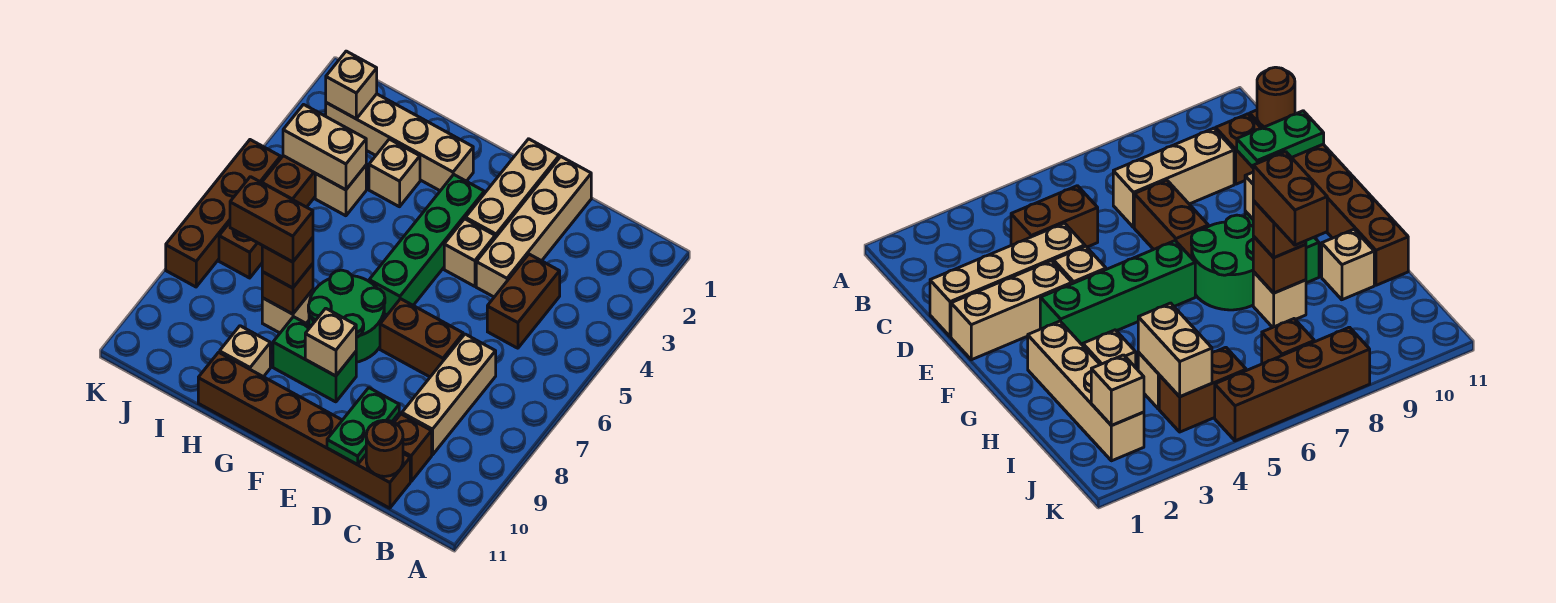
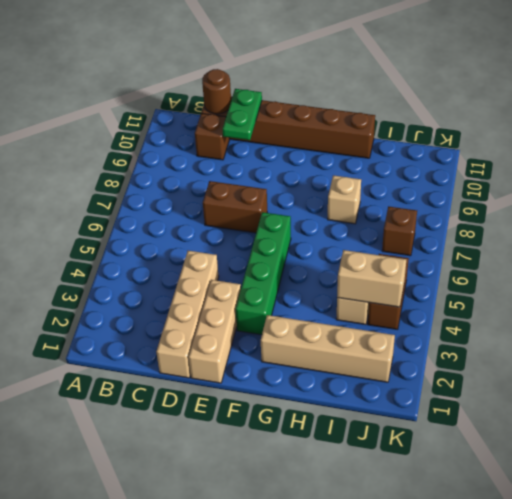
none -> brown 1x2 brick [487,254,560,348]
none -> tan 1x3 brick [402,334,496,455]
none -> tan 1x1 brick [444,219,495,286]

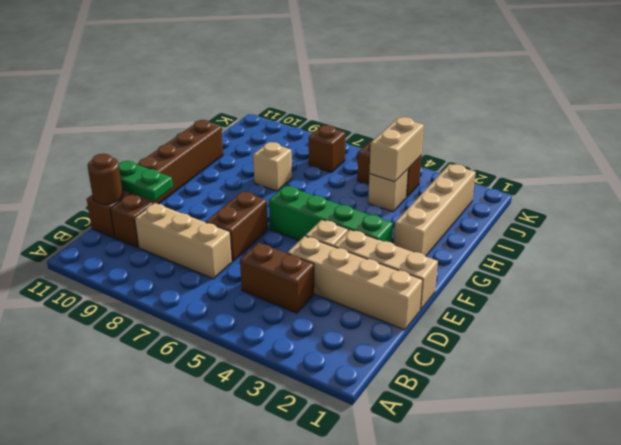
none -> green 2x2 round brick [308,270,385,362]
none -> green 1x2 brick [273,317,356,402]
none -> tan 1x1 brick [369,139,420,207]

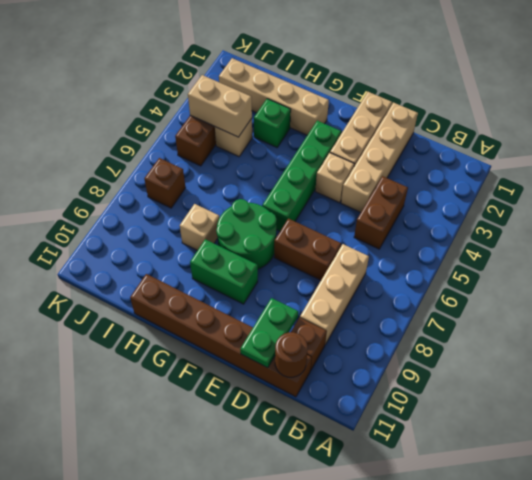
green 1x1 brick [254,99,291,147] -> tan 1x1 brick [369,139,420,207]
none -> tan 1x1 brick [220,326,270,377]
none -> brown 1x4 brick [166,140,281,287]
none -> tan 1x1 brick [305,308,356,376]

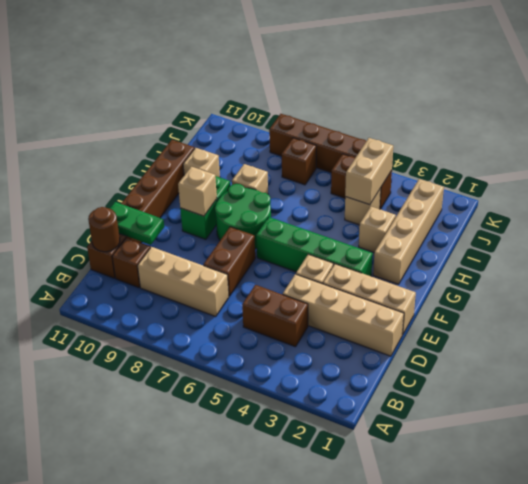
none -> brown 1x1 brick [262,264,313,314]
none -> tan 1x1 brick [326,51,377,119]
none -> brown 1x1 brick [262,238,313,288]

